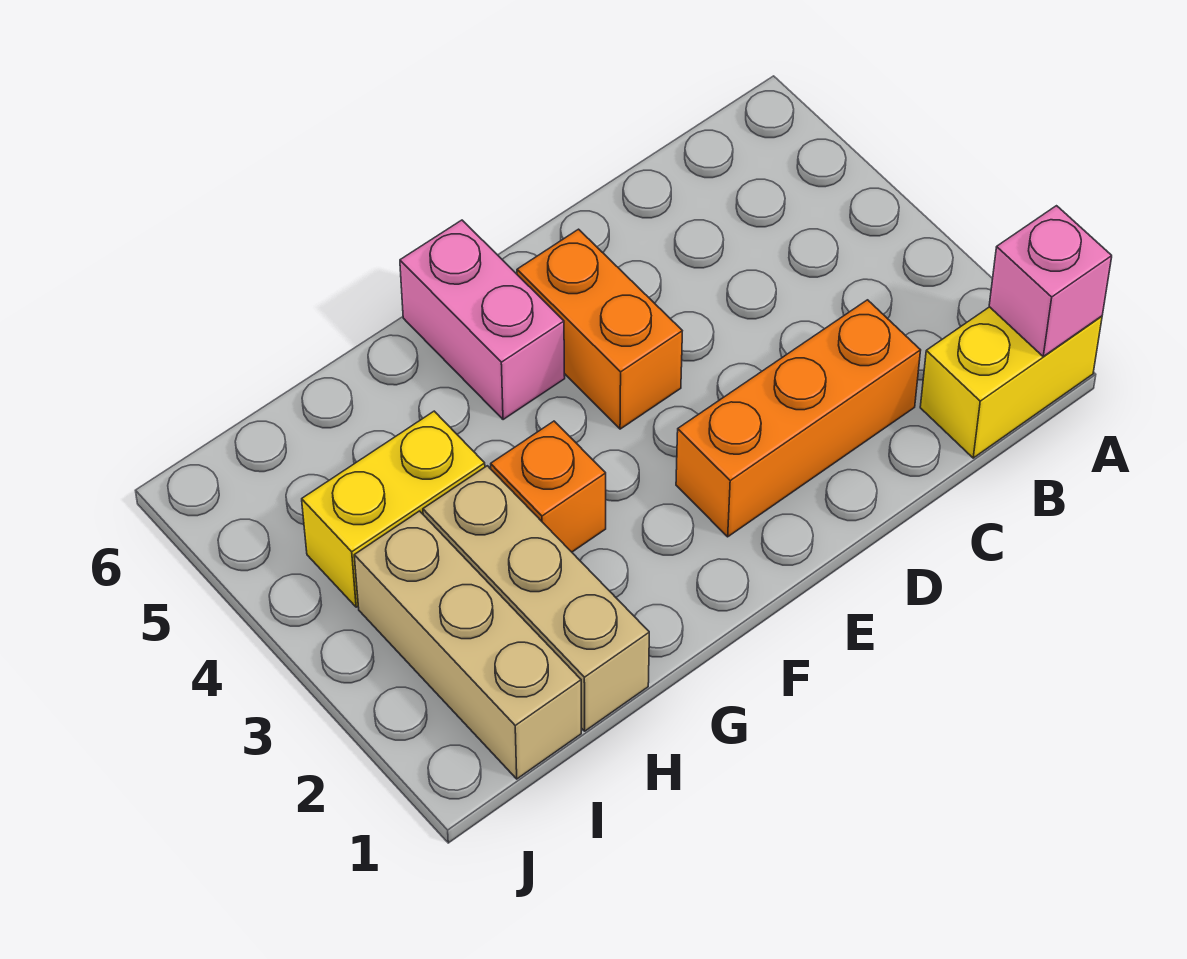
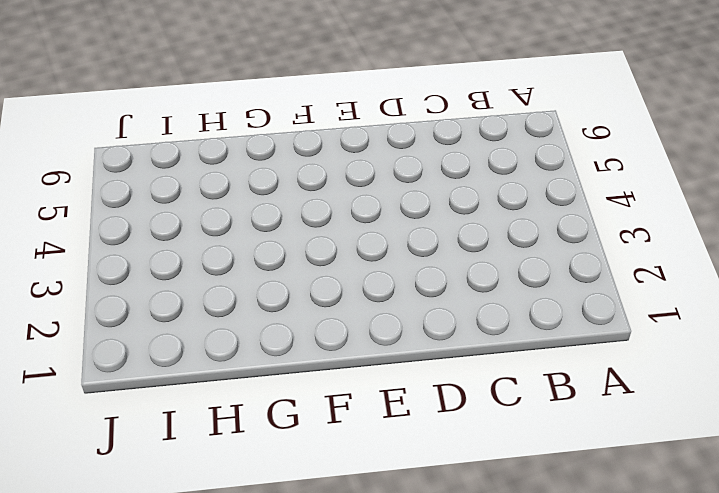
none -> yellow 1x2 brick [920,307,1102,458]
none -> orange 1x3 brick [676,300,921,537]

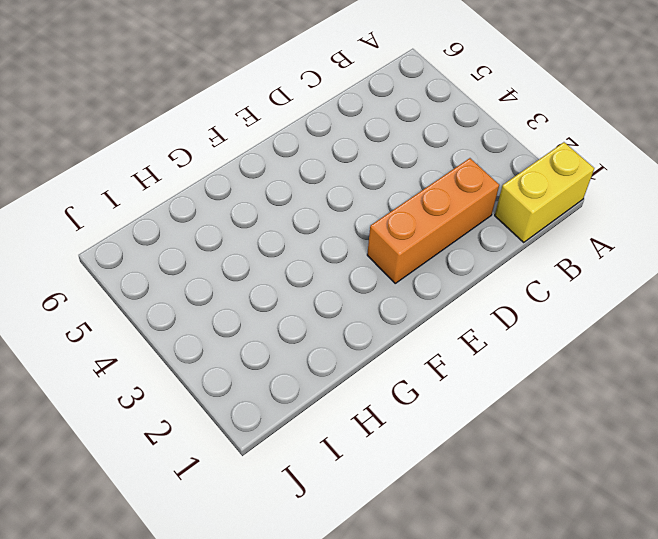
none -> orange 1x2 brick [517,229,682,429]
none -> pink 1x2 brick [400,220,565,420]

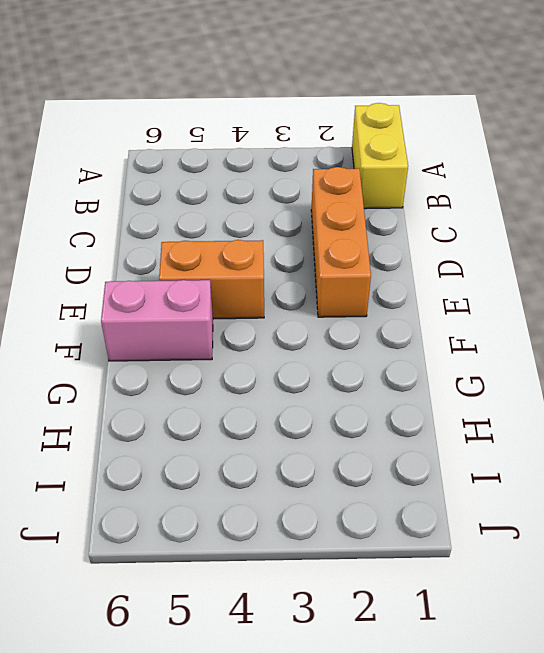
none -> orange 1x1 brick [491,421,606,552]
none -> tan 1x3 brick [423,466,649,731]

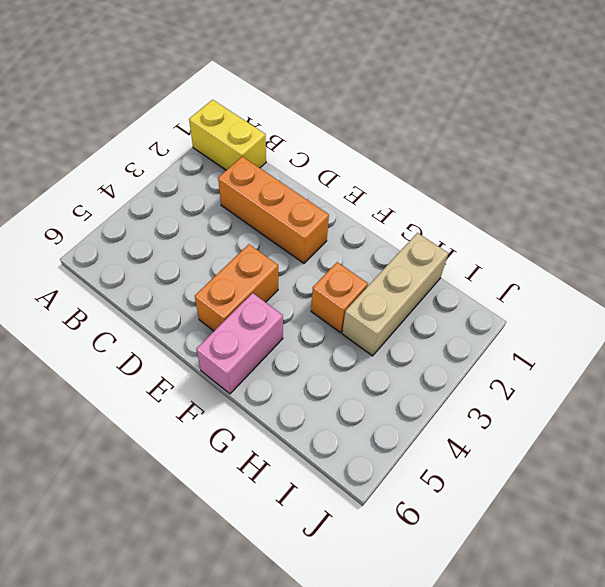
none -> yellow 1x2 brick [302,411,485,607]
none -> tan 1x3 brick [354,511,581,779]

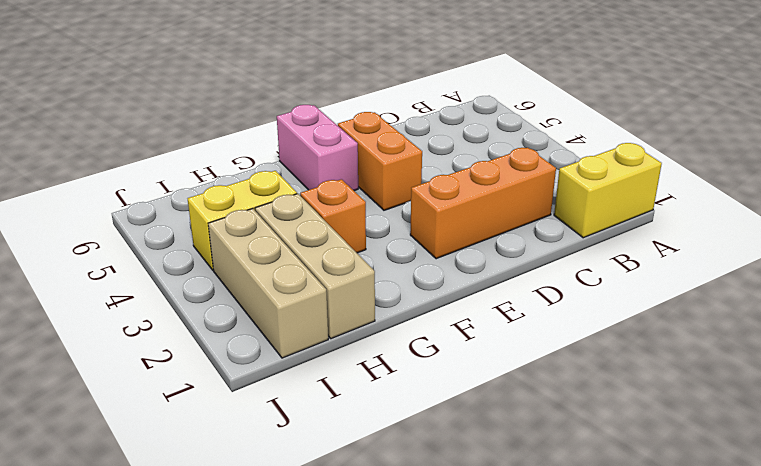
none -> pink 1x1 brick [989,206,1112,356]

